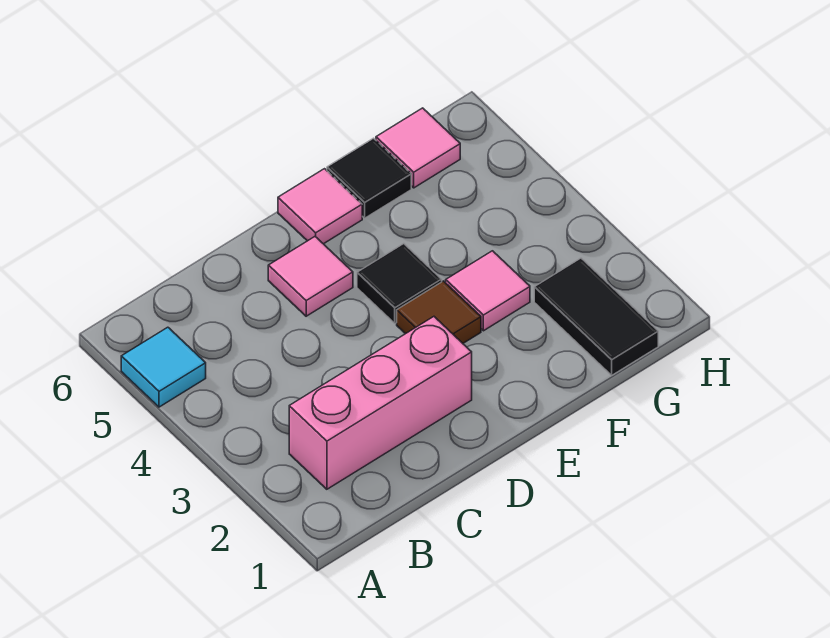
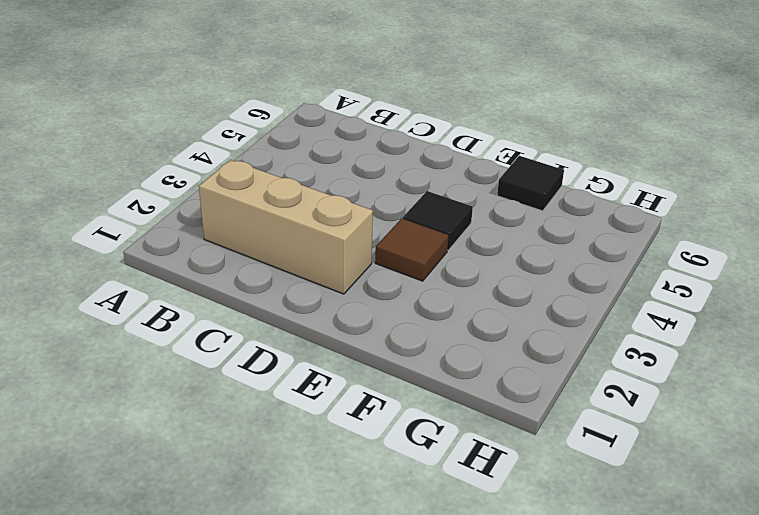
tan 1x3 brick [199,160,373,294] -> pink 1x3 brick [289,317,472,489]
none -> cyan 1x1 tile [121,327,206,407]
none -> pink 1x1 tile [268,237,353,316]

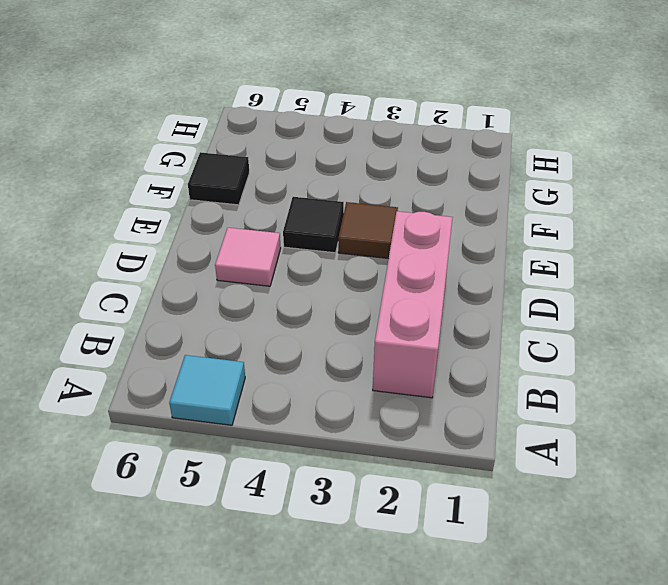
none -> pink 1x1 tile [278,169,362,244]
none -> pink 1x1 tile [446,251,530,331]

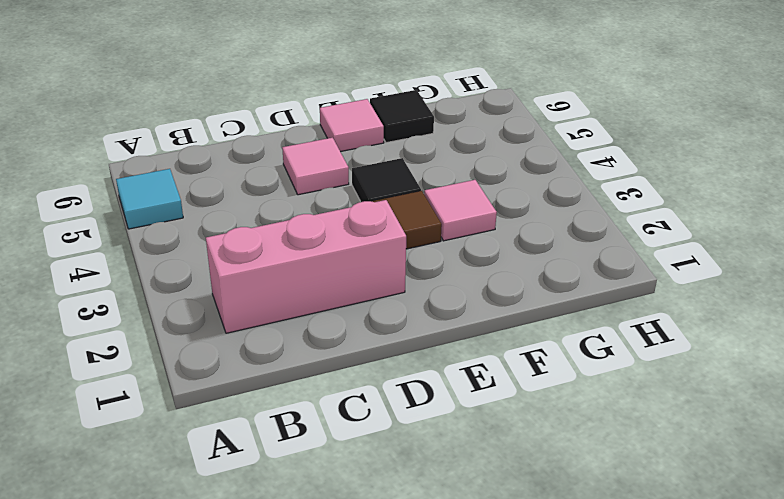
none -> black 1x2 tile [534,258,658,375]
none -> pink 1x1 tile [376,108,460,188]

